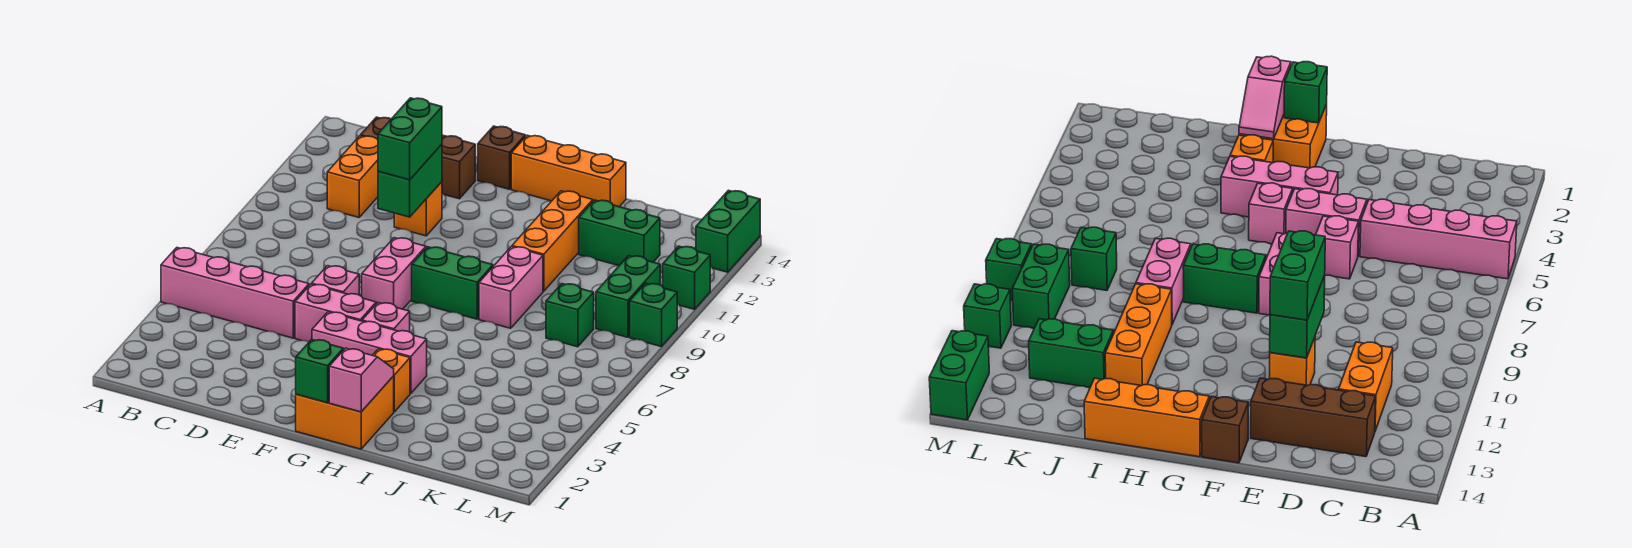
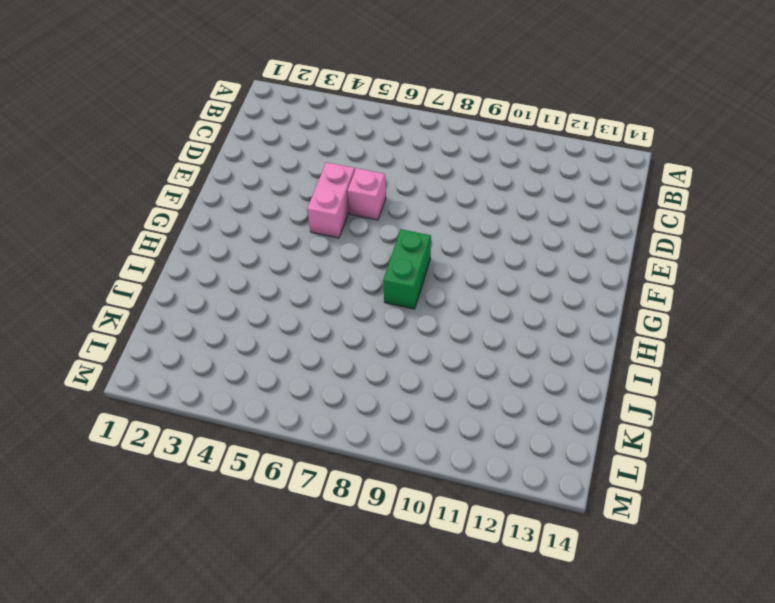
none -> pink 1x4 brick [161,248,309,338]
none -> orange 1x2 brick [327,136,378,217]
none -> brown 1x3 brick [361,117,475,199]

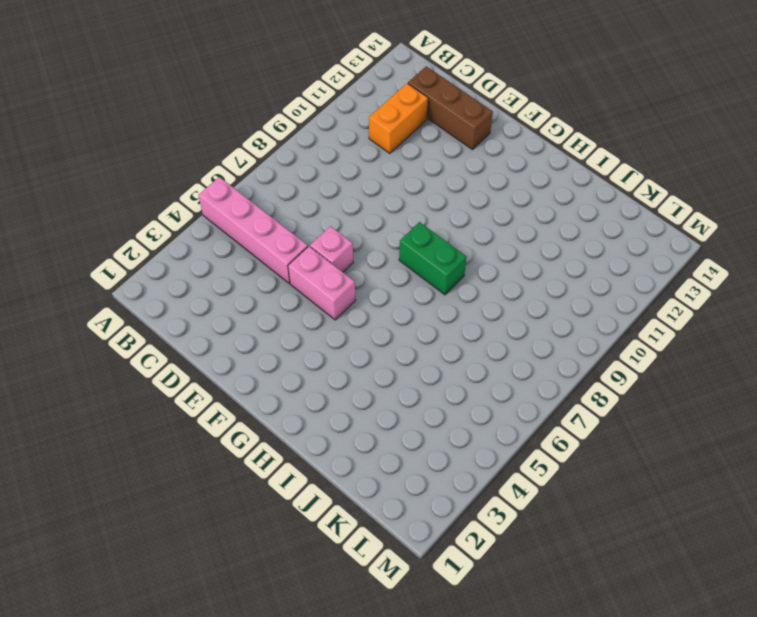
none -> orange 1x1 brick [394,182,442,236]
none -> pink 1x3 brick [312,312,427,394]
none -> pink 1x2 brick [362,238,426,309]

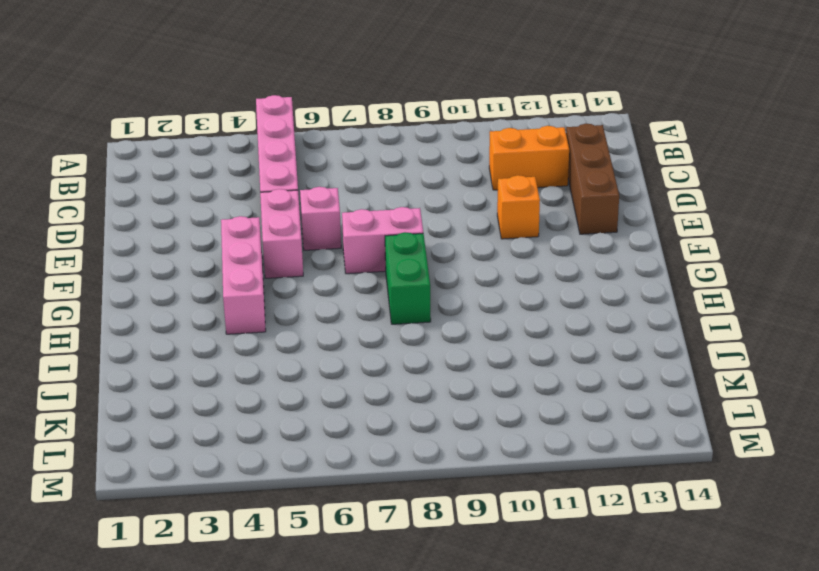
none -> brown 1x1 brick [478,126,525,189]
none -> orange 2x2 brick [296,376,394,449]
none -> pink 1x1 brick [362,303,410,332]

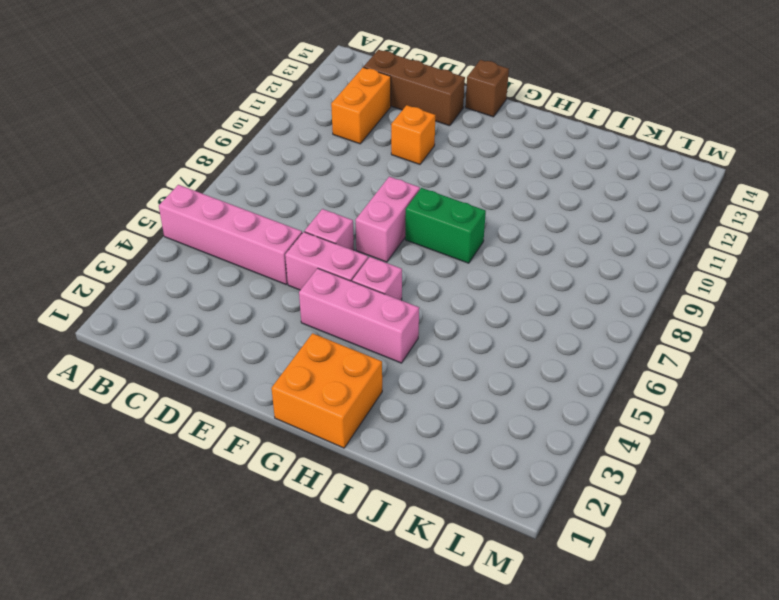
none -> orange 1x3 brick [511,135,626,207]
none -> orange 1x1 brick [373,349,410,412]
none -> pink 1x2 brick [479,247,543,328]

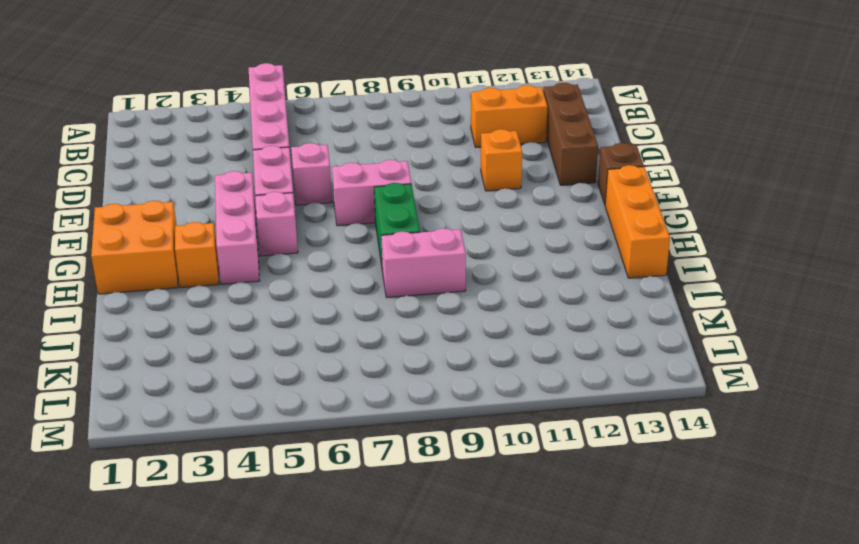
none -> orange 1x3 brick [512,191,593,291]
none -> green 1x2 brick [579,200,660,266]
none -> green 1x1 brick [546,284,594,347]

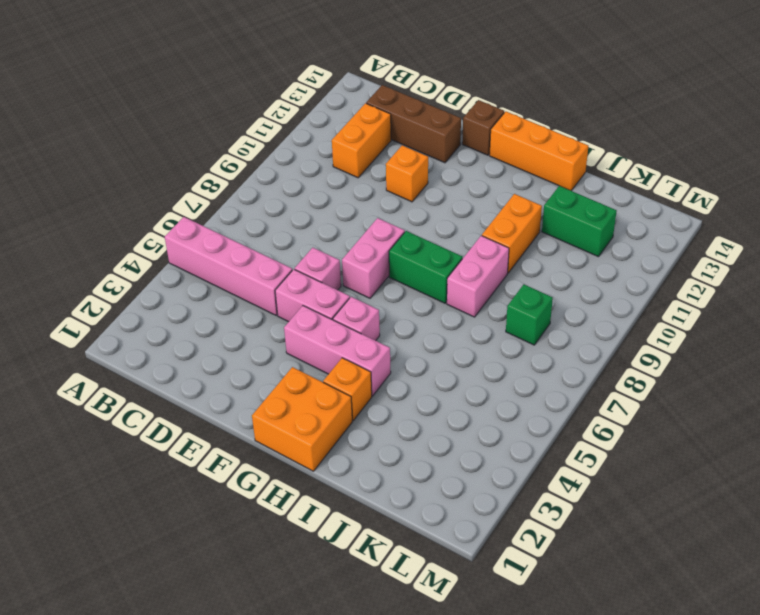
orange 1x2 brick [482,194,542,273] -> orange 1x3 brick [512,191,593,291]
none -> green 1x2 brick [596,256,660,337]
none -> green 1x1 brick [630,283,677,347]
none -> green 1x1 brick [663,246,710,309]

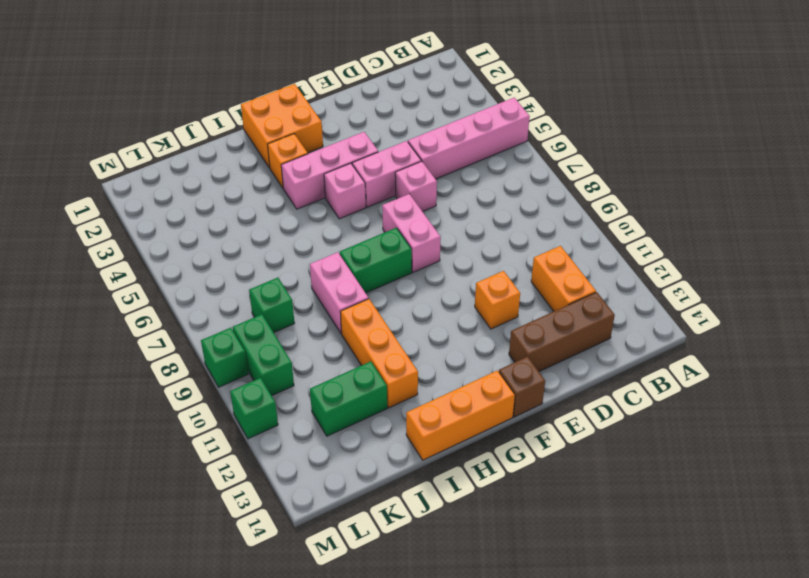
none -> green 1x2 brick [696,190,760,272]
none -> green 1x2 brick [378,144,442,217]
none -> green 1x1 brick [296,339,343,403]

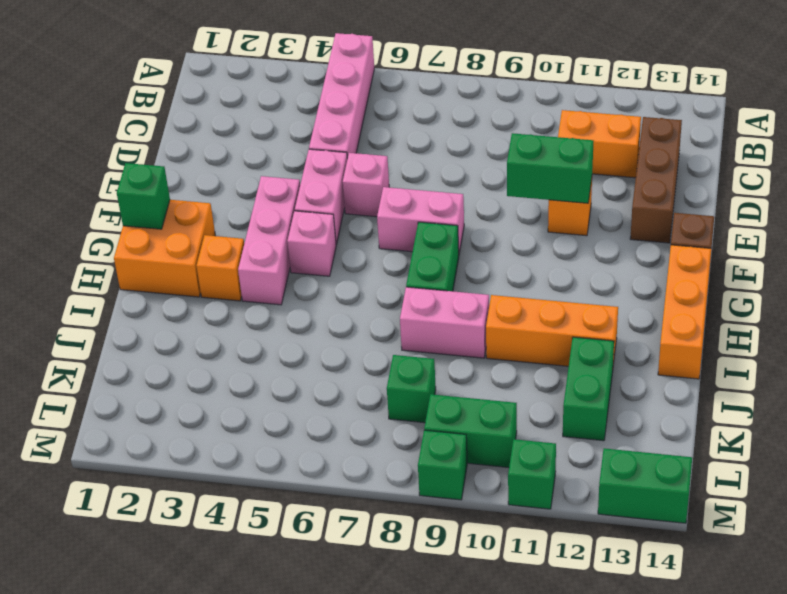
none -> pink 1x2 slope [329,348,394,412]
none -> green 1x2 brick [378,98,442,180]

